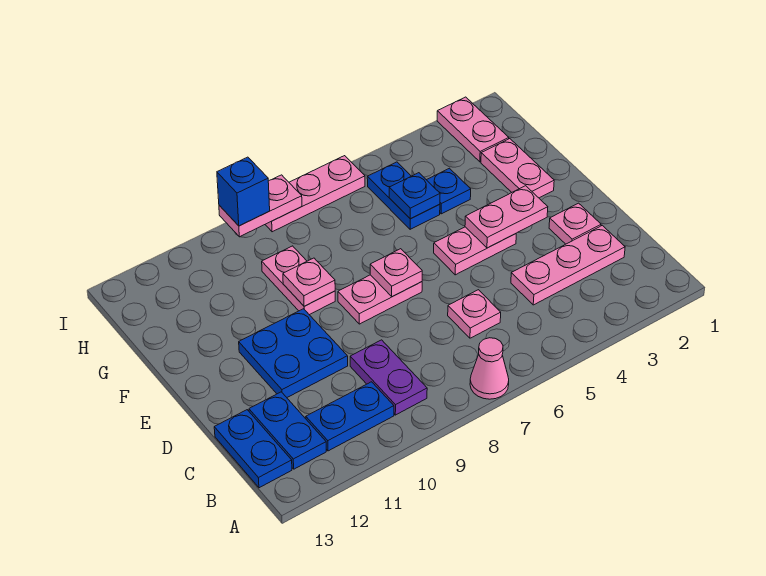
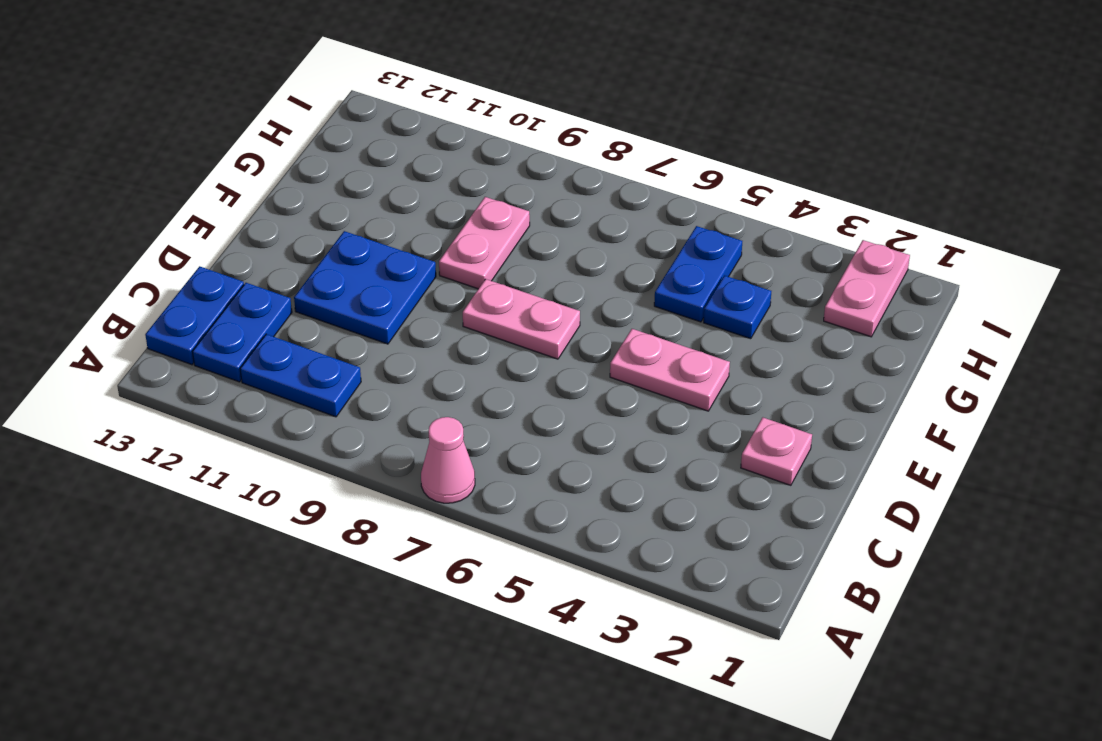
none -> purple 1x2 plate [350,340,427,415]
none -> pink 1x3 plate [511,225,625,305]
none -> pink 1x1 plate [448,290,501,338]

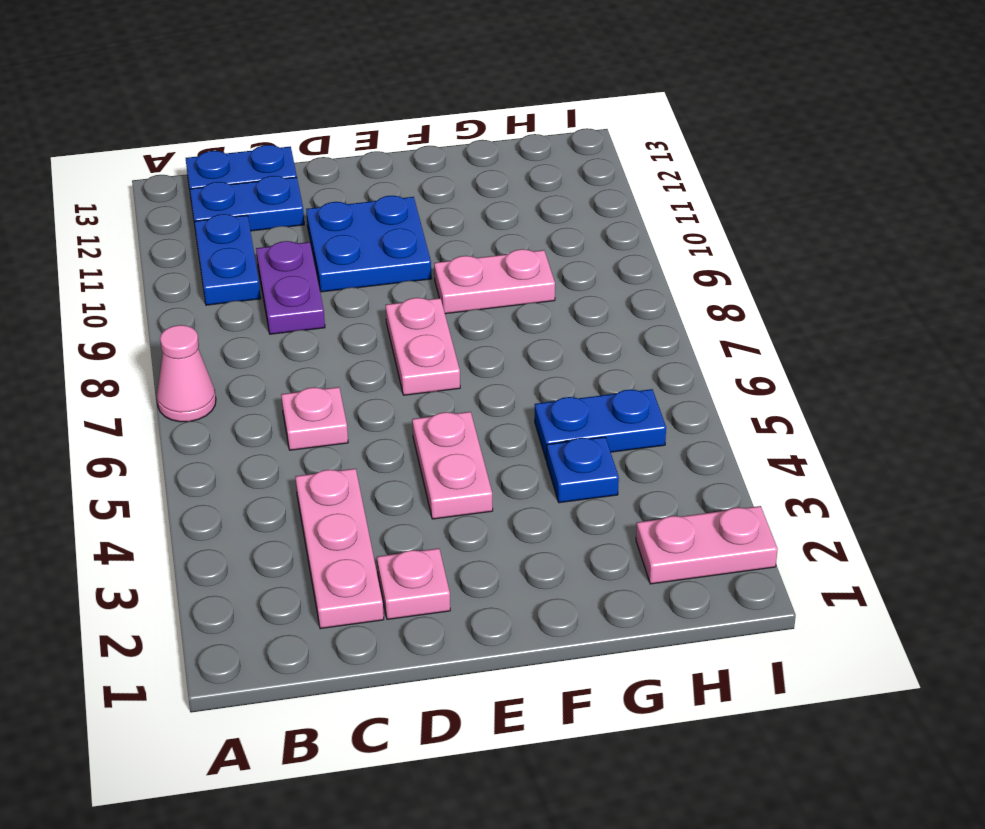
purple 1x2 plate [256,241,325,334] -> purple 1x2 plate turned to [350,340,427,415]
none -> pink 1x2 plate [481,139,554,198]
none -> pink 1x3 plate [265,156,365,232]
none -> pink 1x2 plate [465,186,548,248]

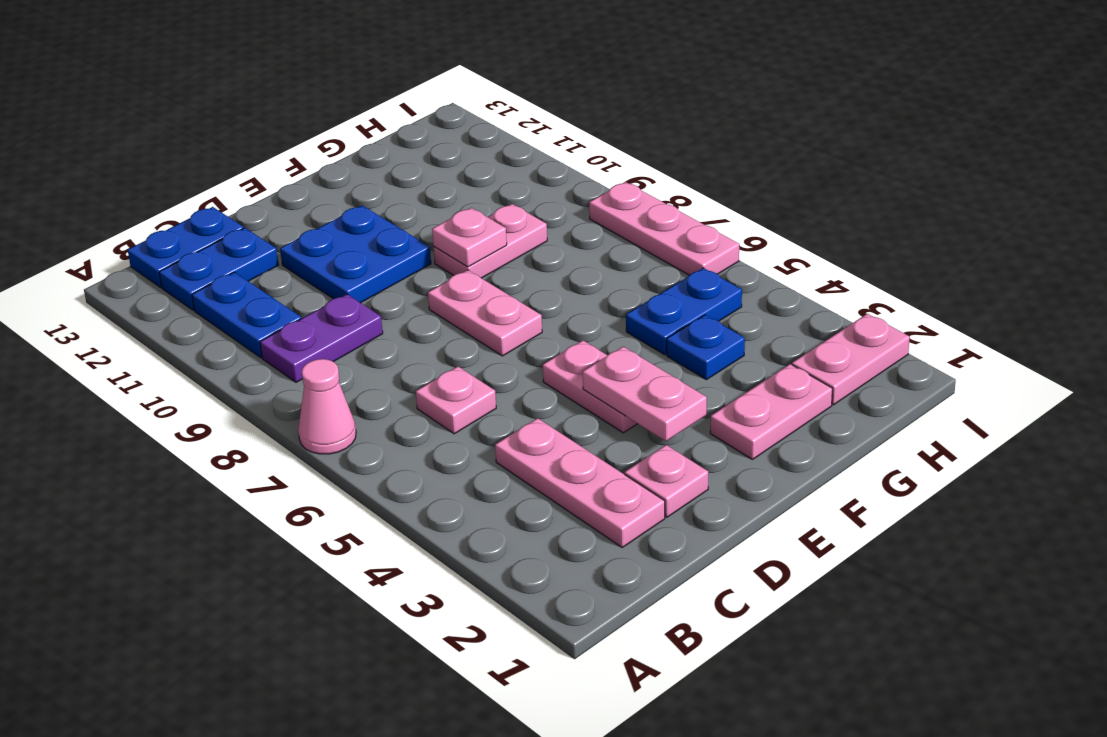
none -> pink 1x1 plate [370,249,422,297]
none -> blue 1x1 plate [389,173,440,219]
none -> pink 1x2 plate [219,175,302,237]

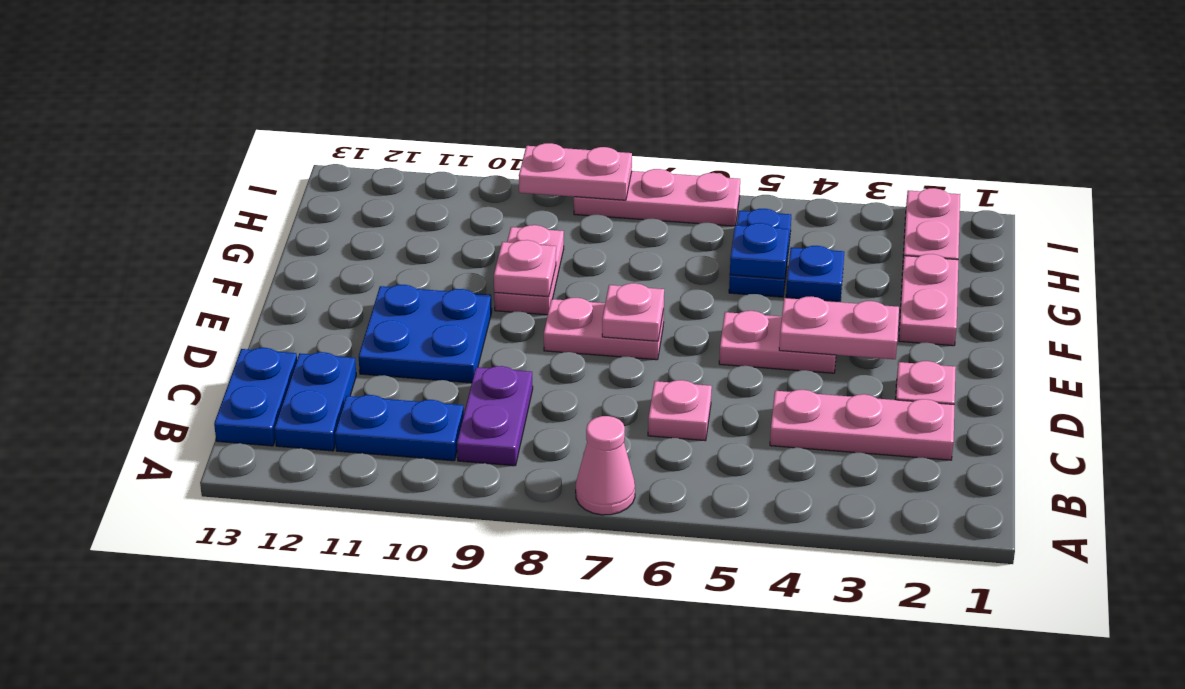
none -> blue 1x1 brick [217,157,270,226]

